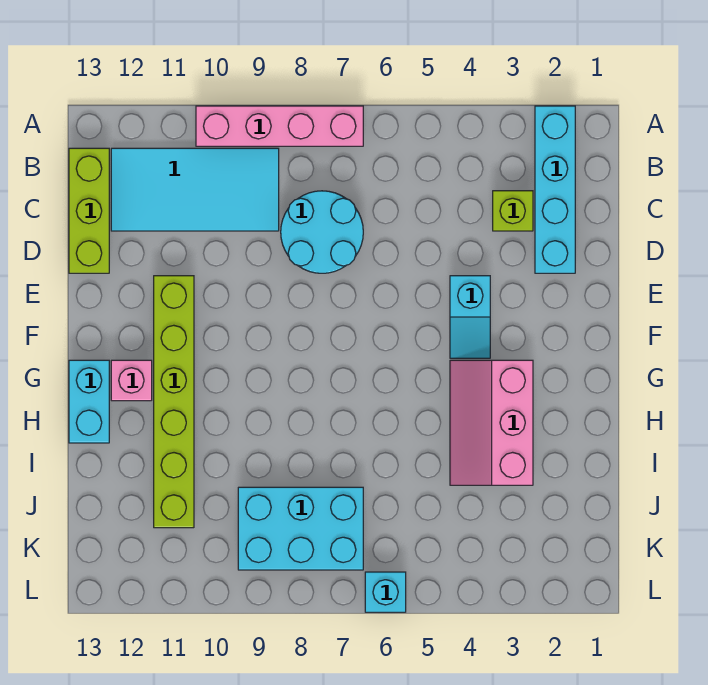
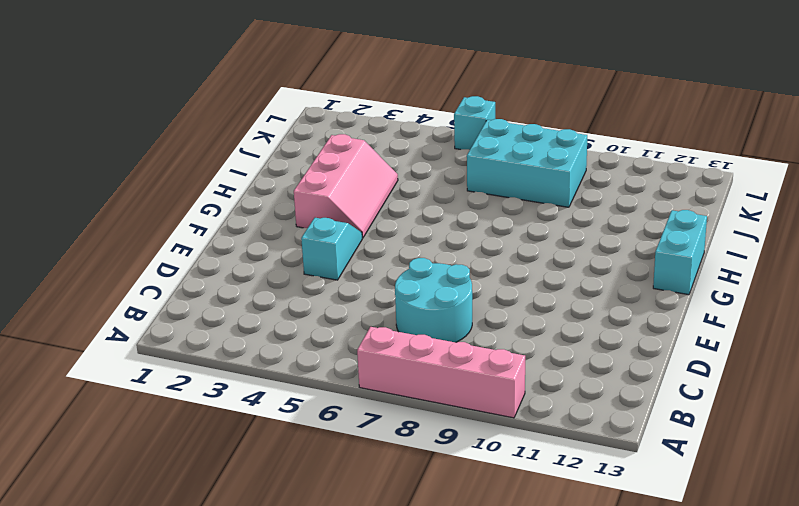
none -> cyan 1x4 brick [535,106,575,273]
none -> cyan 2x4 tile [111,148,279,231]
none -> lime 1x3 brick [69,148,109,273]

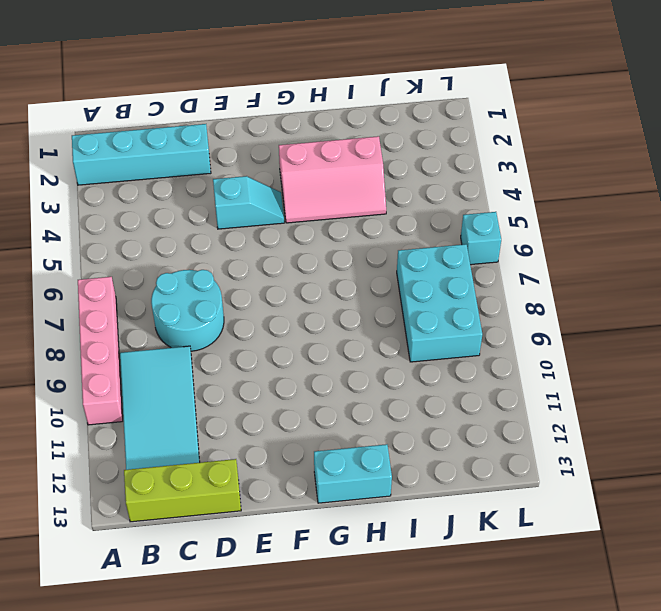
none -> lime 1x1 brick [493,191,533,231]
none -> lime 1x6 brick [154,276,194,528]
none -> pink 1x1 brick [111,360,152,401]

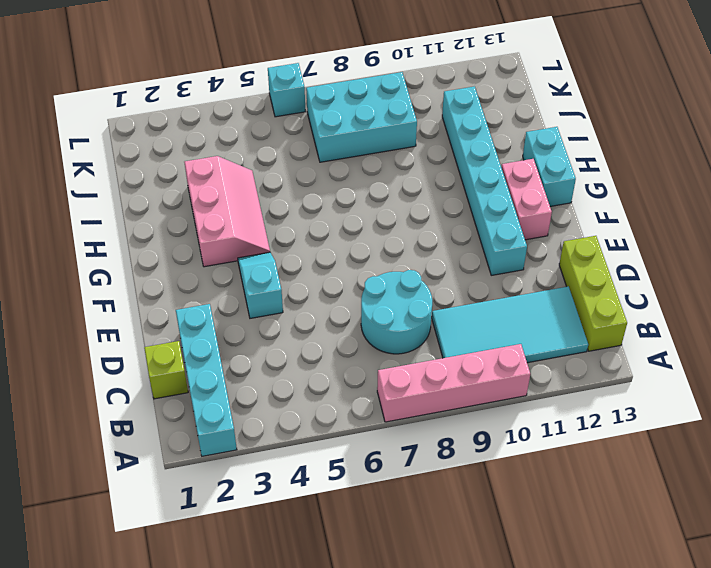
lime 1x1 brick [144,341,188,399] -> lime 1x1 brick moved to [493,191,533,231]
cyan 1x6 brick [442,86,527,275] -> lime 1x6 brick [154,276,194,528]
pink 1x2 brick [501,159,552,240] -> pink 1x1 brick [111,360,152,401]

